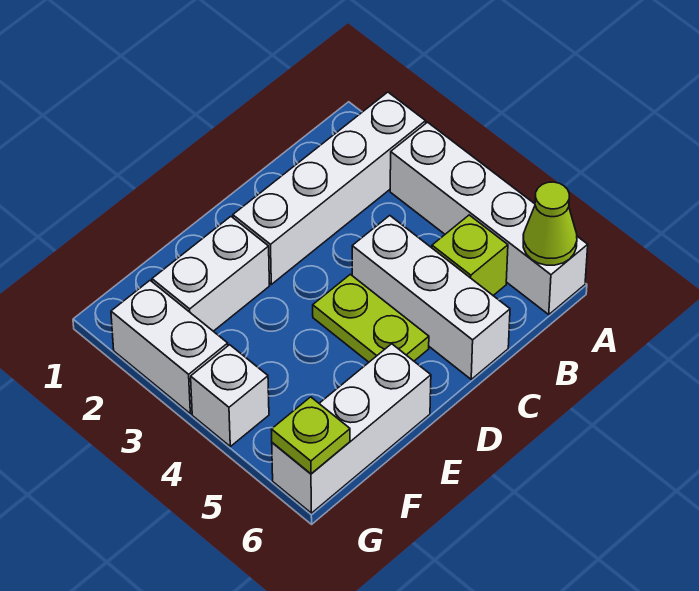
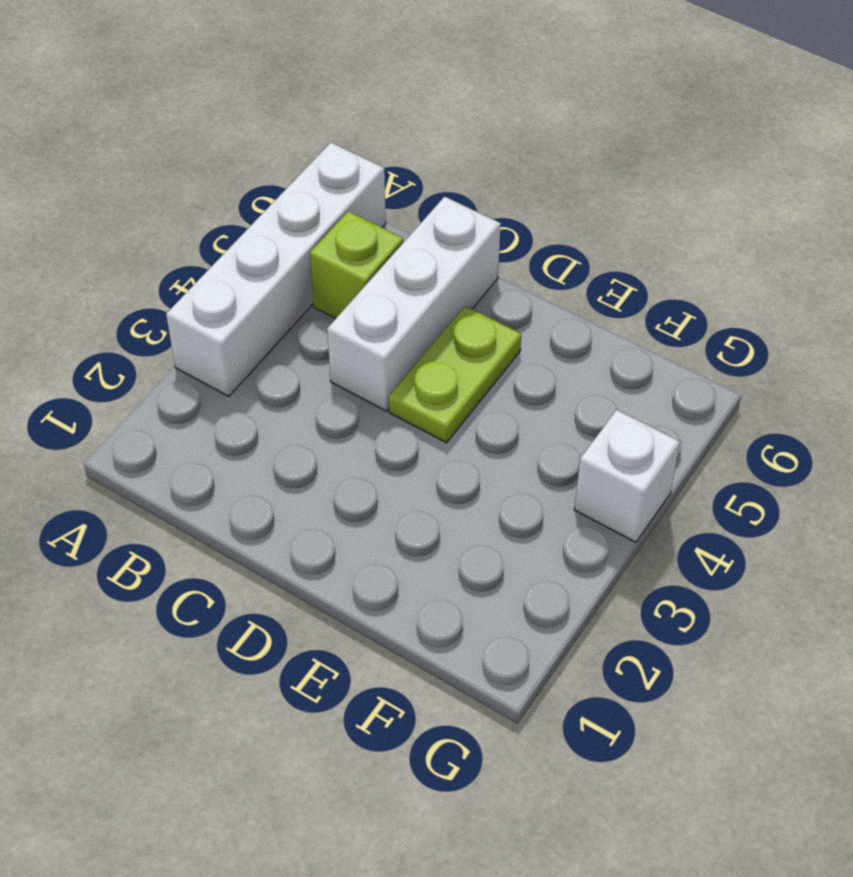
none -> white 1x4 brick [233,92,426,284]
none -> white 1x2 brick [152,217,269,331]

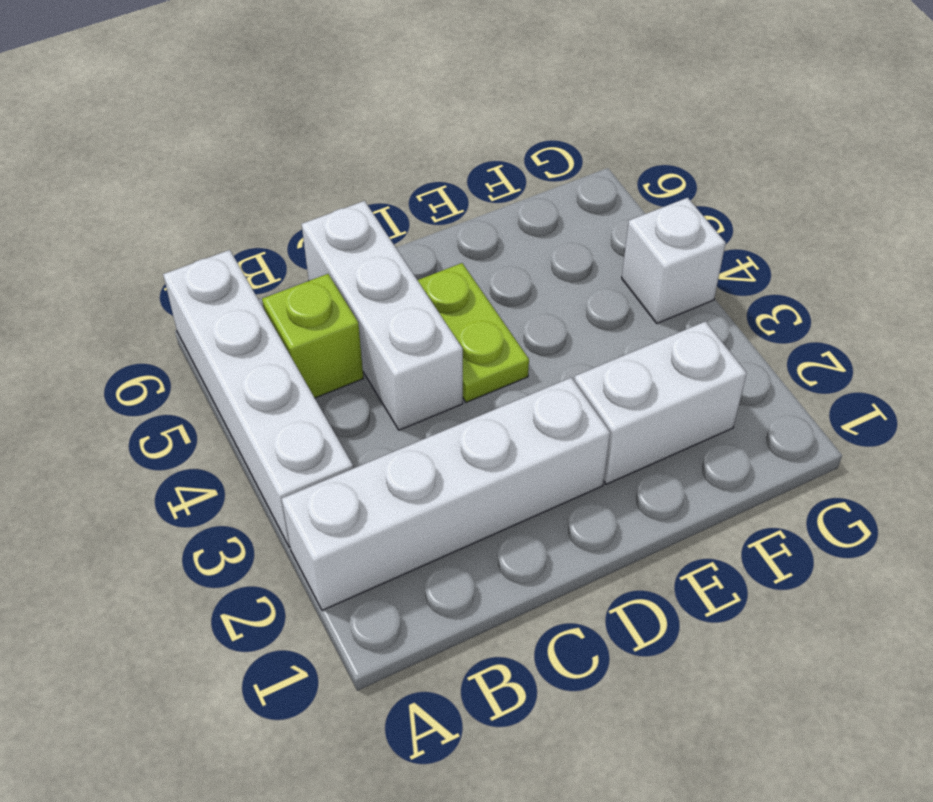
none -> white 1x3 brick [272,344,431,513]
none -> white 1x2 brick [111,281,228,414]

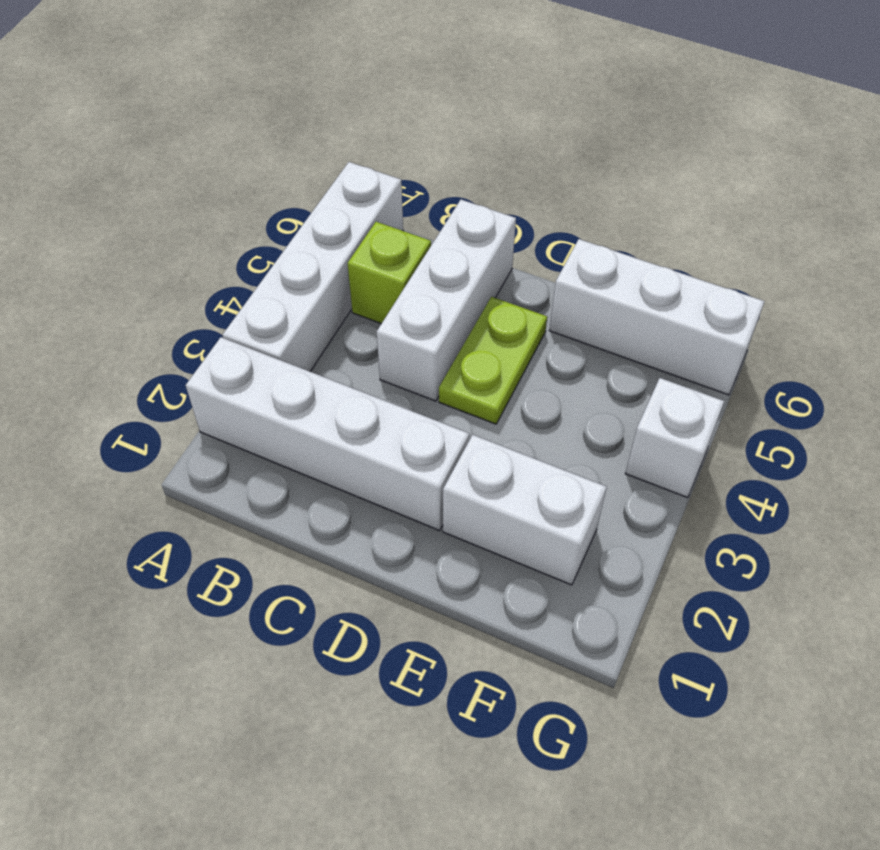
none -> white 1x2 brick [111,281,228,414]
none -> lime 1x1 cone [523,182,577,265]

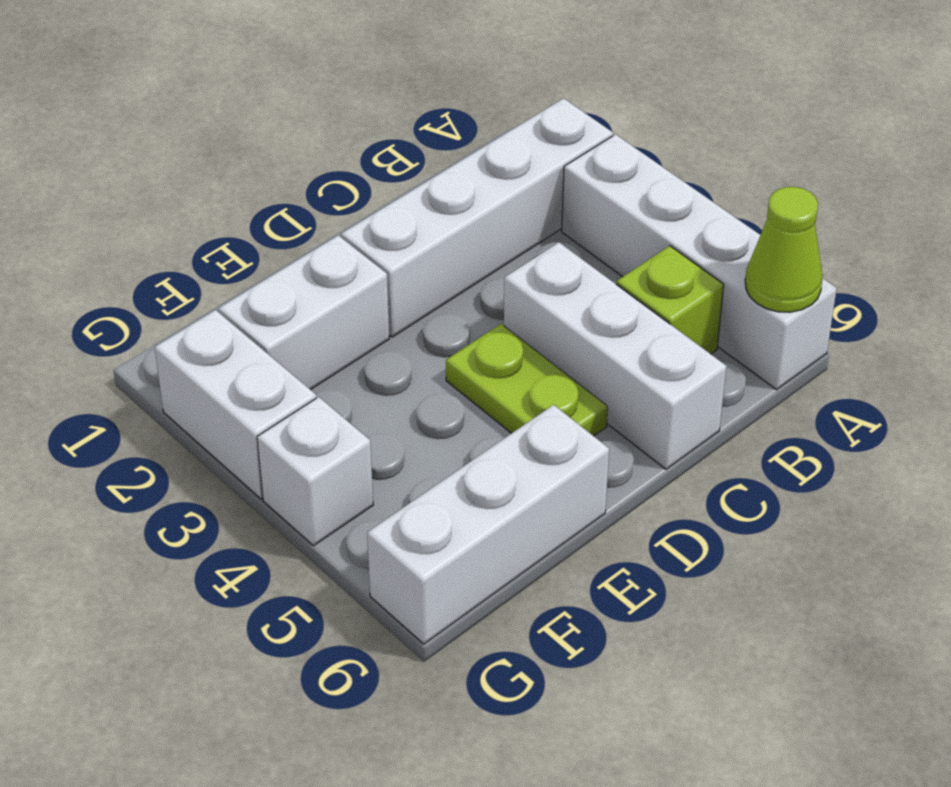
none -> lime 1x1 plate [271,397,350,474]

